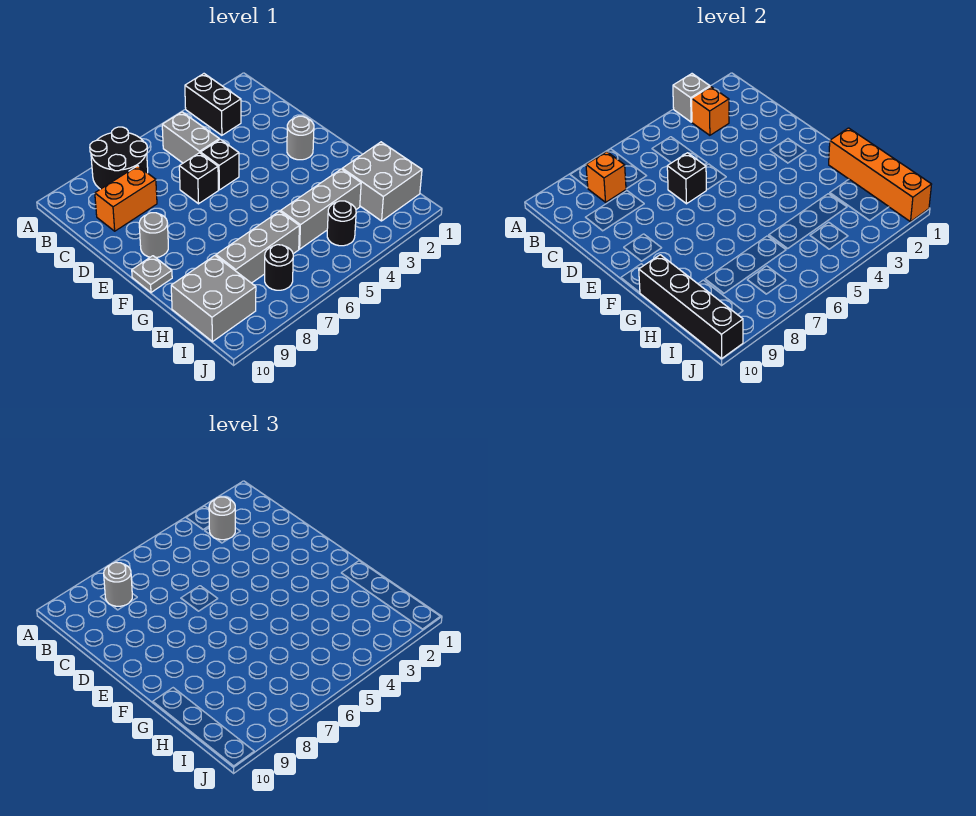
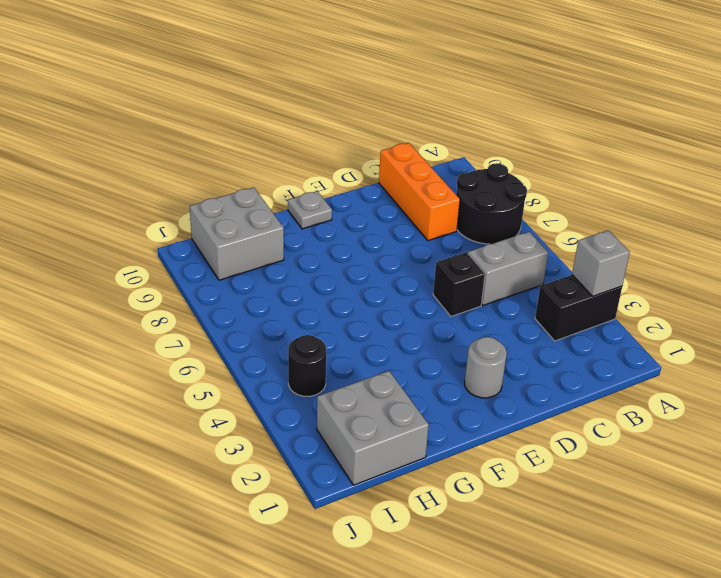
orange 1x3 brick [379,143,460,241] -> orange 1x2 brick [95,166,157,231]
none -> black 1x1 brick [179,153,218,204]
none -> grey 1x1 round brick [139,213,168,258]
none -> grey 1x3 brick [281,169,361,249]

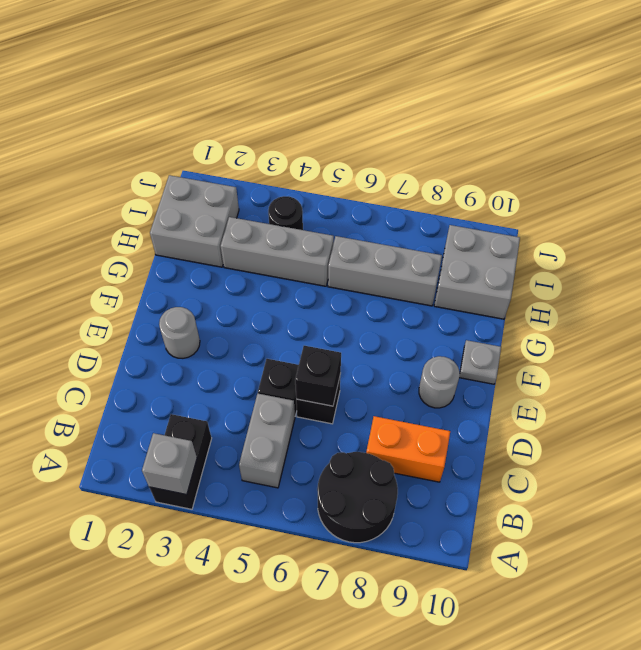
none -> black 1x1 round brick [265,245,293,290]
none -> orange 1x1 brick [692,87,729,135]
none -> orange 1x1 brick [586,152,626,202]

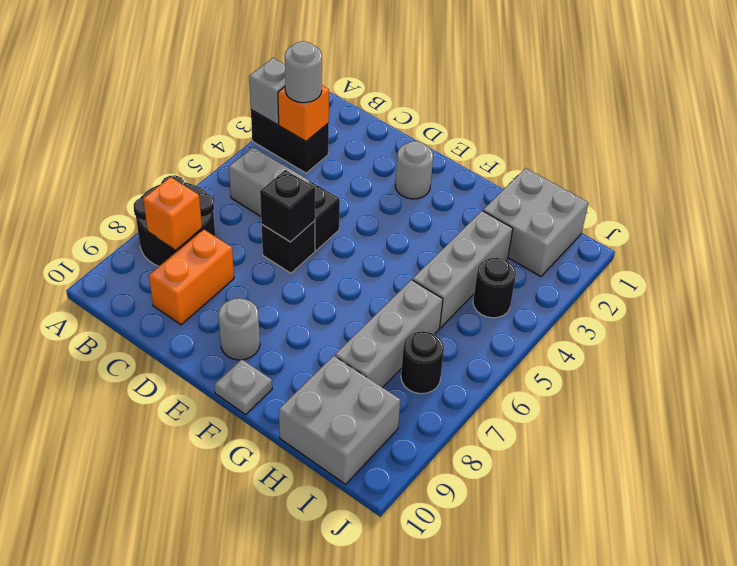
none -> orange 1x4 brick [829,128,932,222]
none -> black 1x4 brick [639,255,743,358]
none -> grey 1x1 round brick [104,562,132,606]

